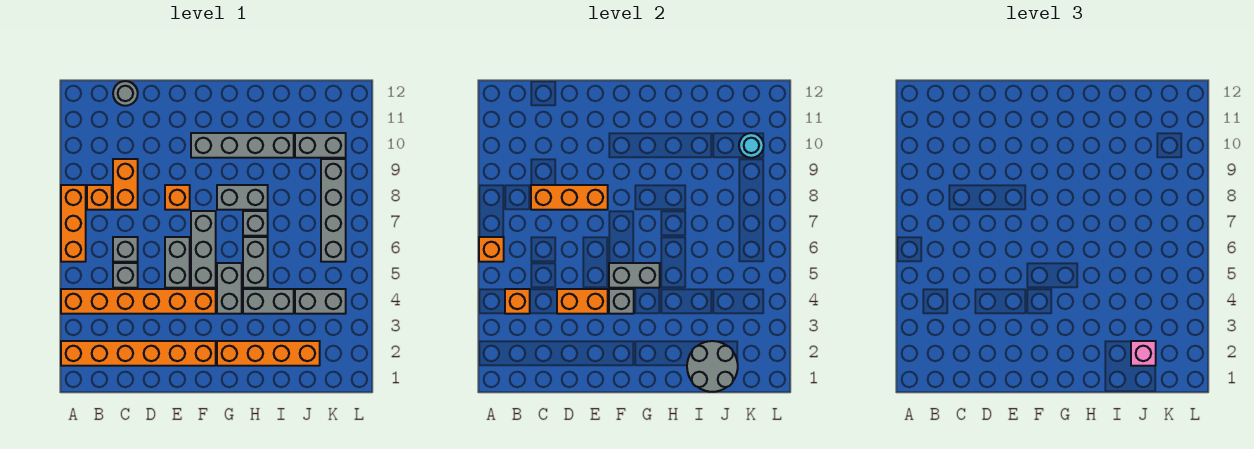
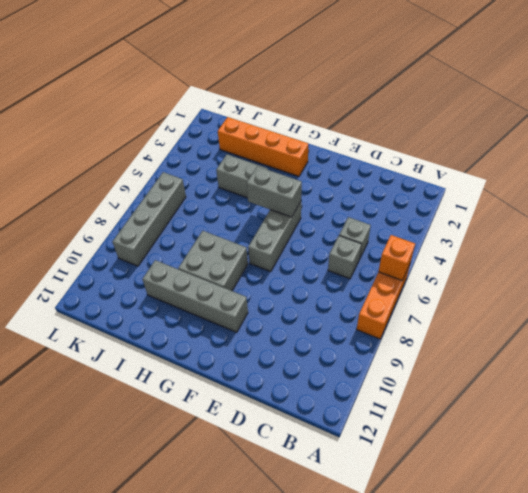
grey 2x2 brick [178,231,248,291] -> grey 1x2 brick [217,185,268,210]
none -> orange 1x6 brick [61,341,216,366]
none -> orange 1x6 brick [61,289,216,314]
none -> orange 1x1 brick [87,185,112,210]
none -> orange 1x2 brick [113,159,138,210]

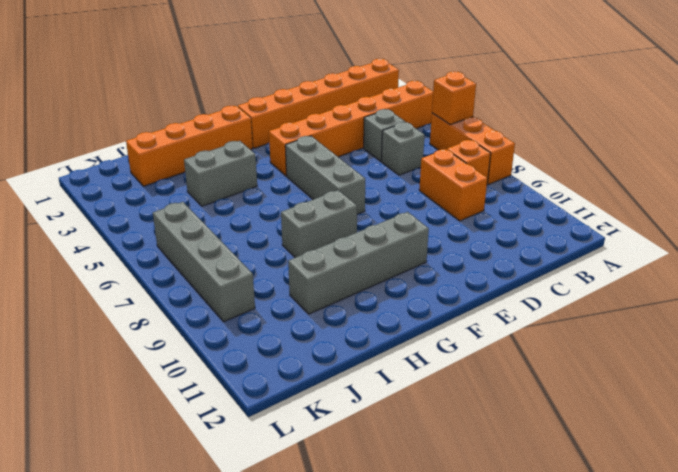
none -> grey 1x1 round brick [113,81,138,106]
none -> grey 1x2 brick [165,237,190,288]
none -> orange 1x1 brick [165,185,190,210]
none -> grey 1x2 brick [217,263,242,314]

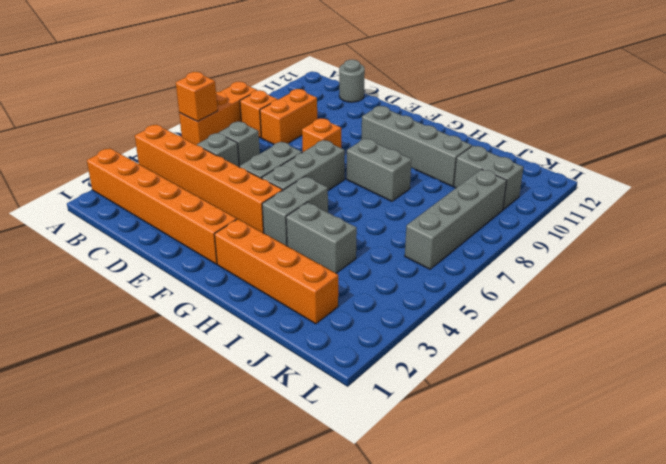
none -> grey 1x2 brick [243,237,268,288]
none -> grey 1x1 brick [243,211,268,236]
none -> grey 1x2 brick [295,289,346,314]
none -> orange 1x1 brick [505,289,530,314]

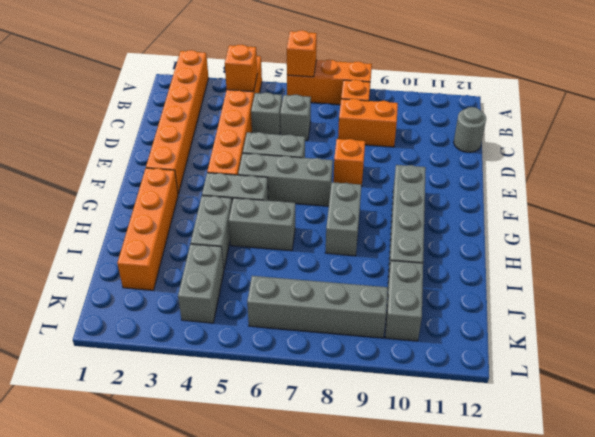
none -> grey 1x1 brick [243,211,268,236]
none -> orange 1x3 brick [531,185,608,210]
none -> orange 1x2 brick [557,289,608,314]
none -> grey 1x1 brick [609,289,634,314]

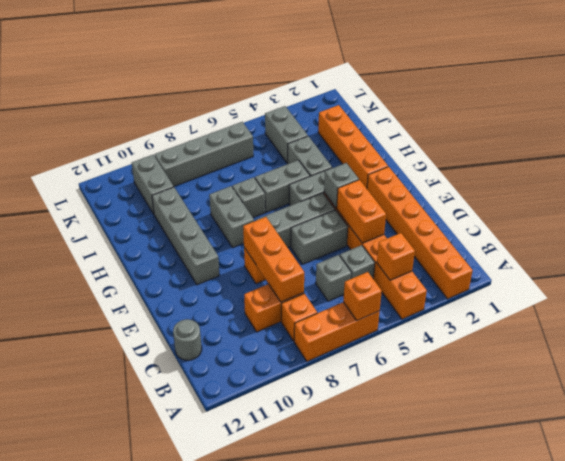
none -> grey 1x2 brick [609,263,660,288]
none -> grey 2x2 round brick [687,341,738,392]
none -> cyan 1x1 round brick [739,133,764,158]
none -> pink 1x1 brick [1131,341,1156,366]

